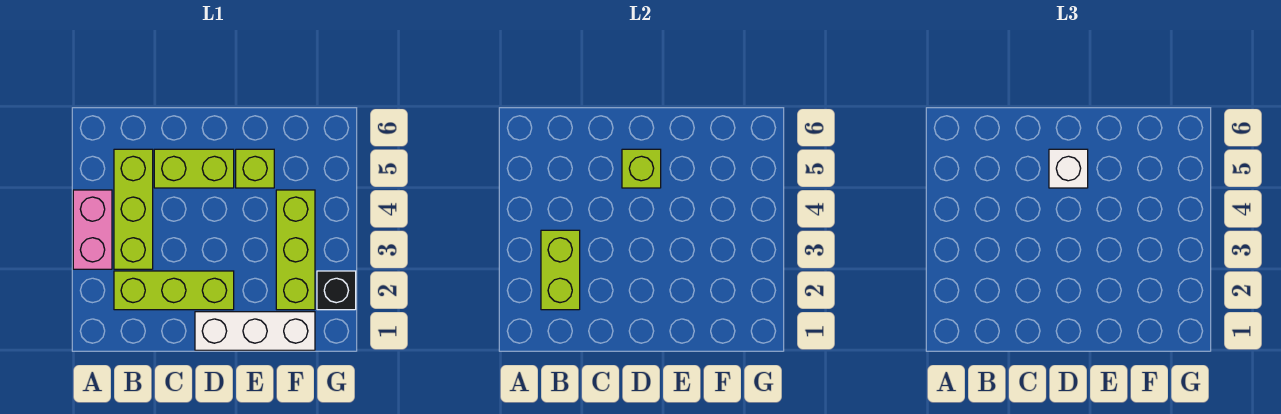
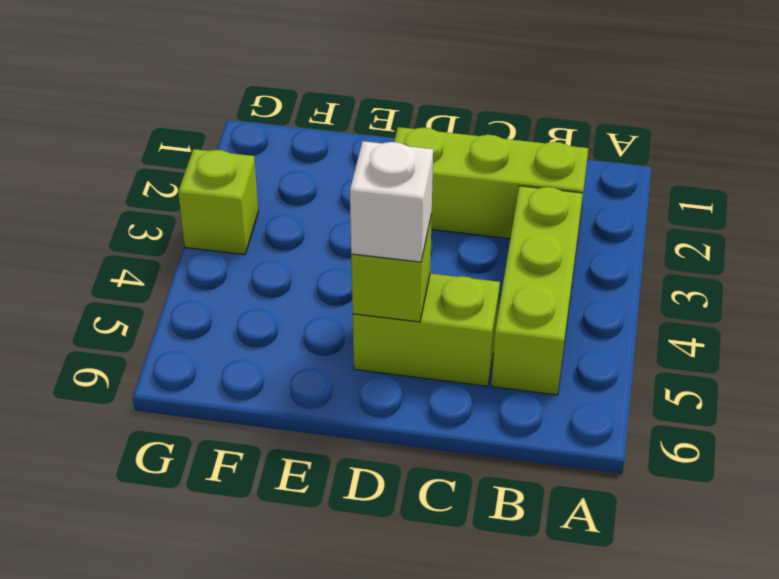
lime 1x1 brick [178,149,258,255] -> lime 1x1 brick moved to [236,149,274,188]
none -> pink 1x2 brick [73,190,112,269]
none -> white 1x3 brick [195,312,315,350]

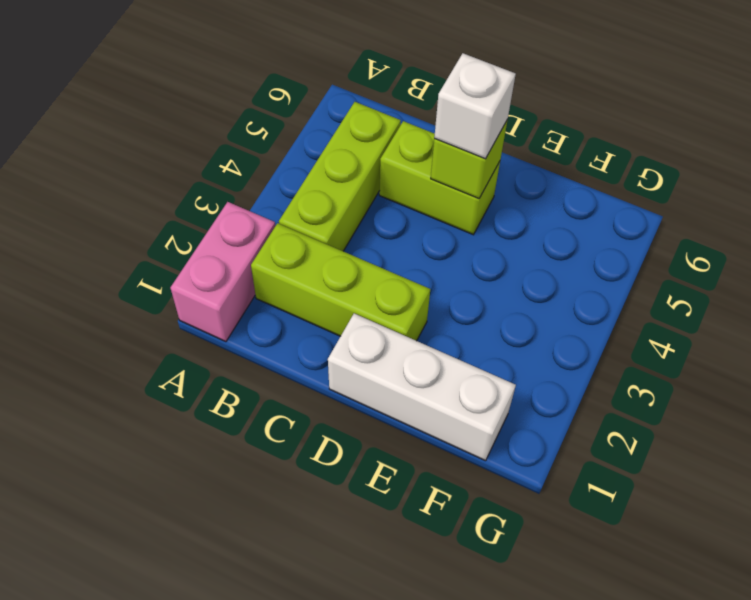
pink 1x2 brick [171,202,275,342] -> pink 1x2 brick moved to [73,190,112,269]
none -> lime 1x1 brick [236,149,274,188]
none -> lime 1x3 brick [276,190,315,310]

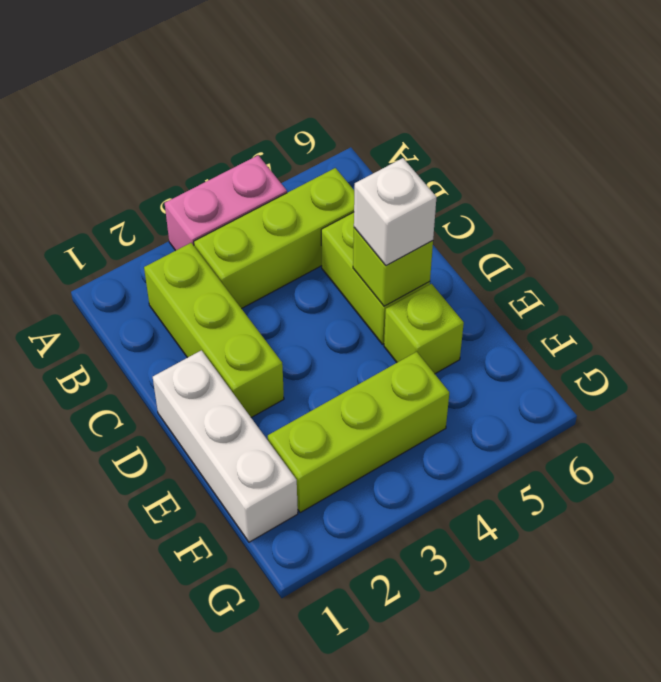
none -> black 1x1 brick [317,271,356,310]
none -> lime 1x2 brick [541,230,580,310]

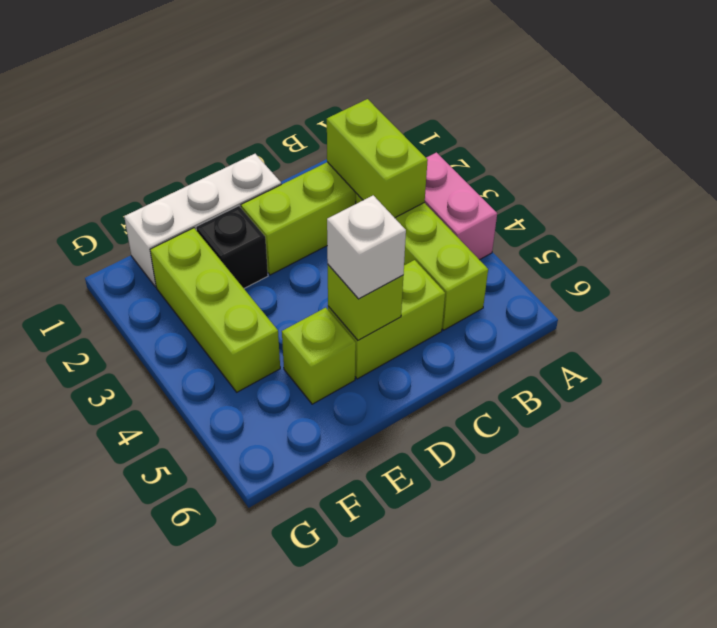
black 1x1 brick [196,206,268,288] -> black 1x1 brick moved to [317,271,356,310]

